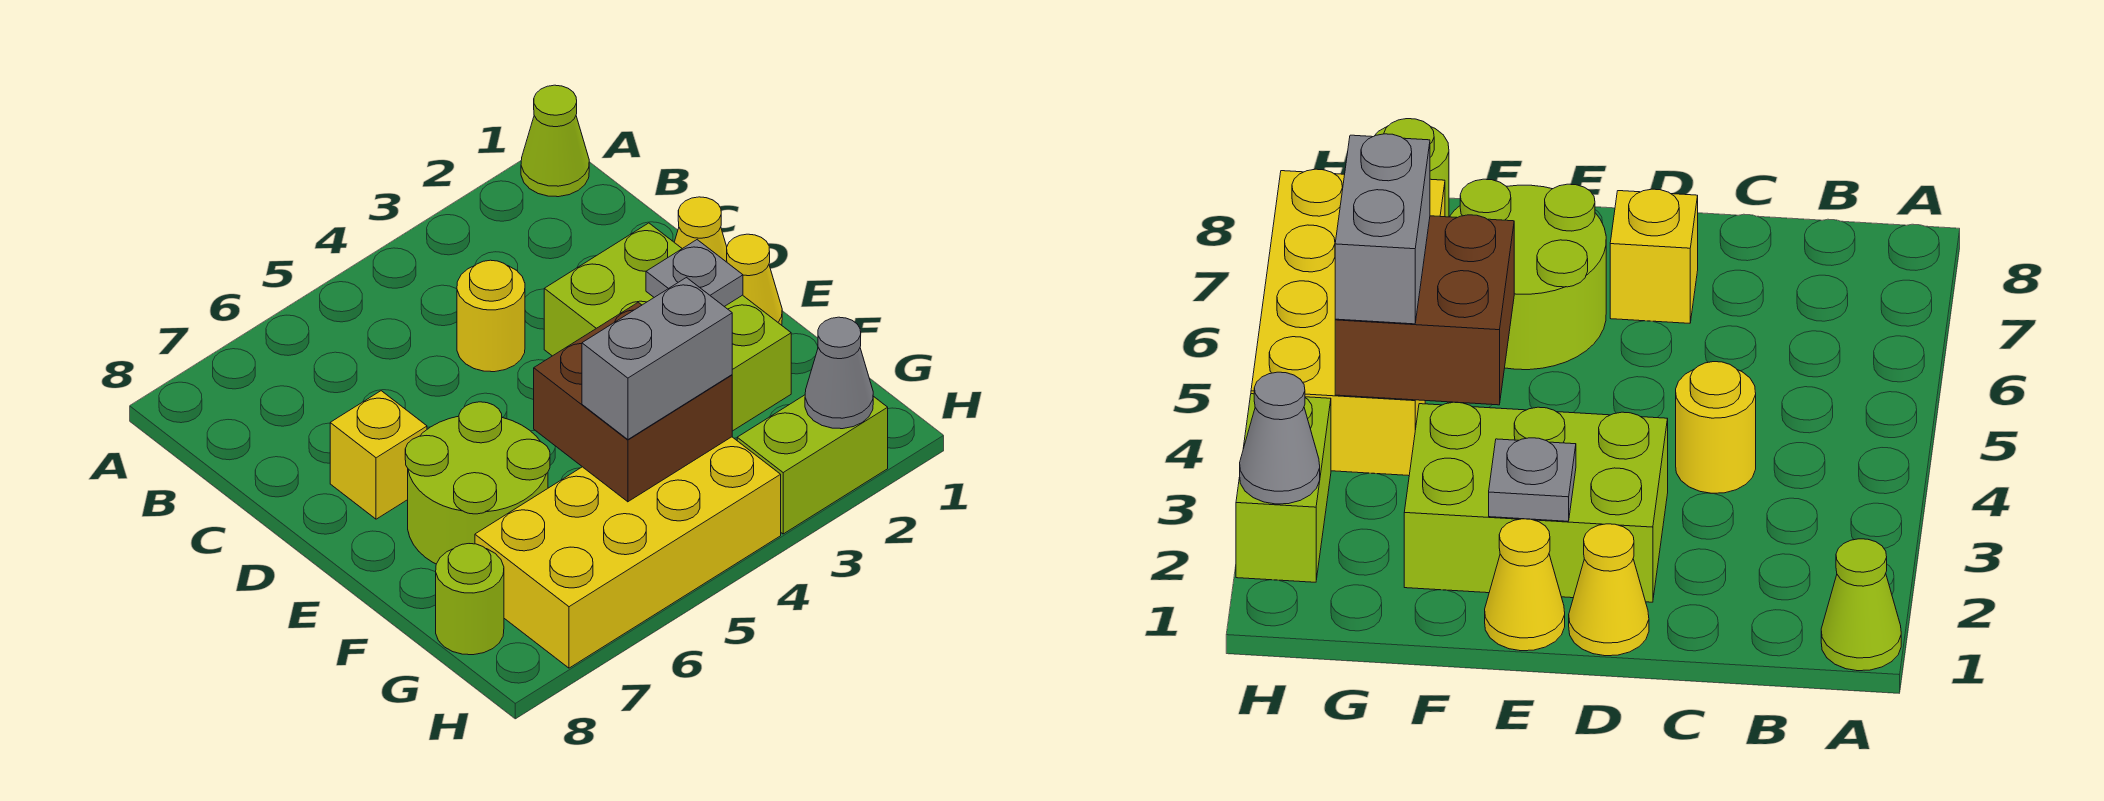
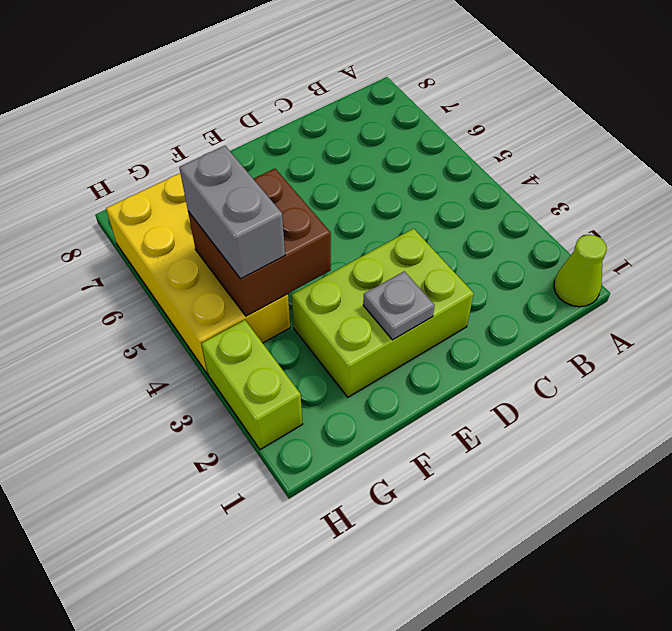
none -> yellow 1x1 round brick [457,260,525,372]
none -> yellow 1x1 cone [674,197,727,262]
none -> yellow 1x1 brick [330,391,427,519]

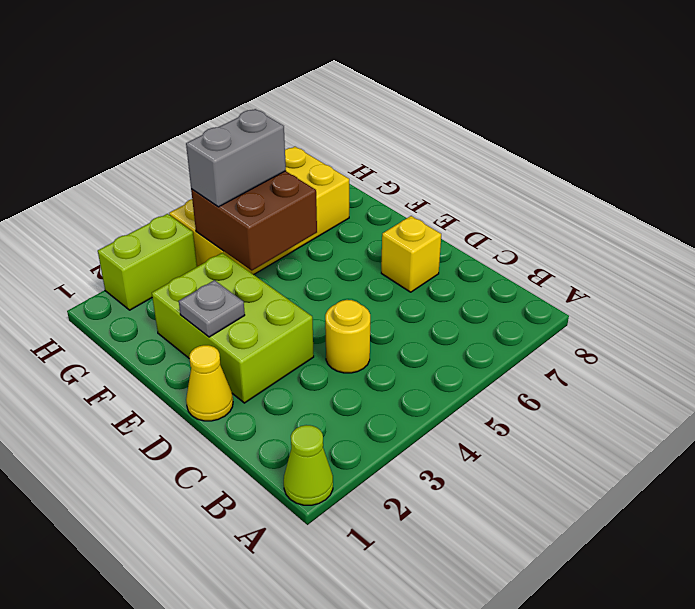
none -> yellow 1x1 cone [727,234,782,325]
none -> lime 2x2 round brick [405,402,550,564]
none -> lime 1x1 round brick [436,544,504,655]

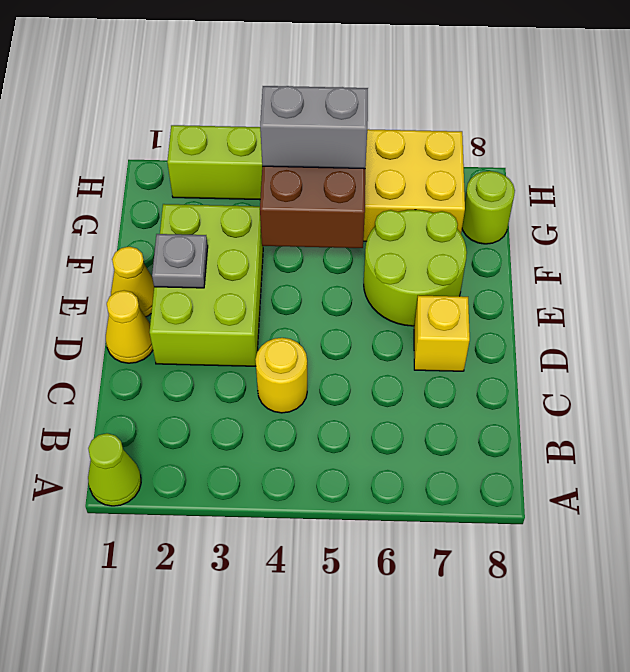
none -> grey 1x1 cone [805,317,873,429]

